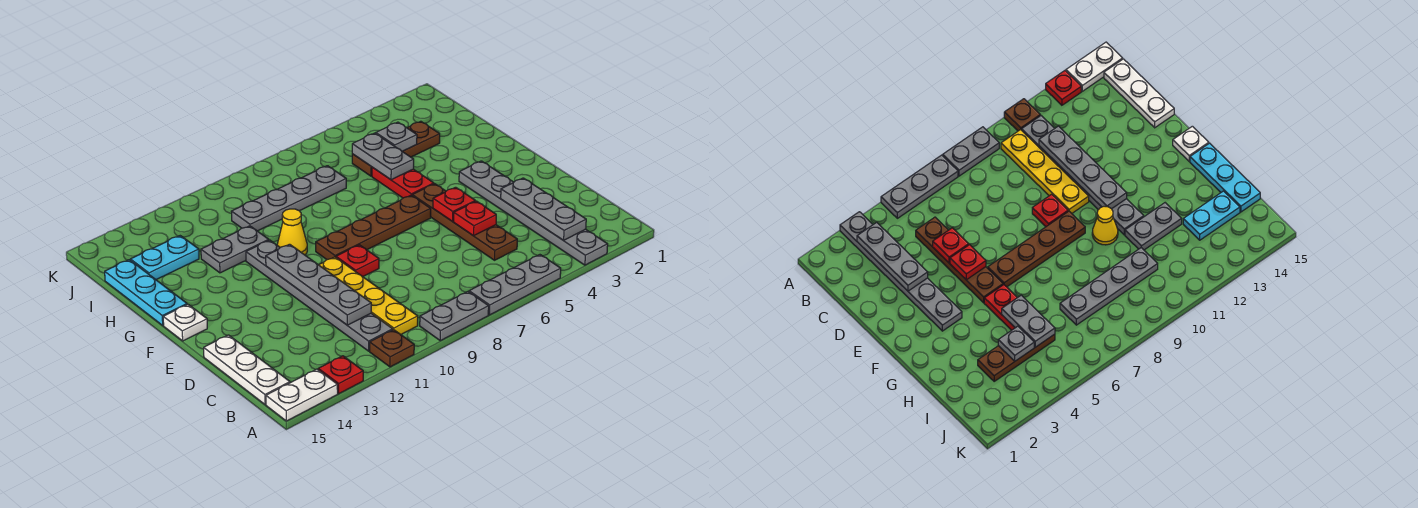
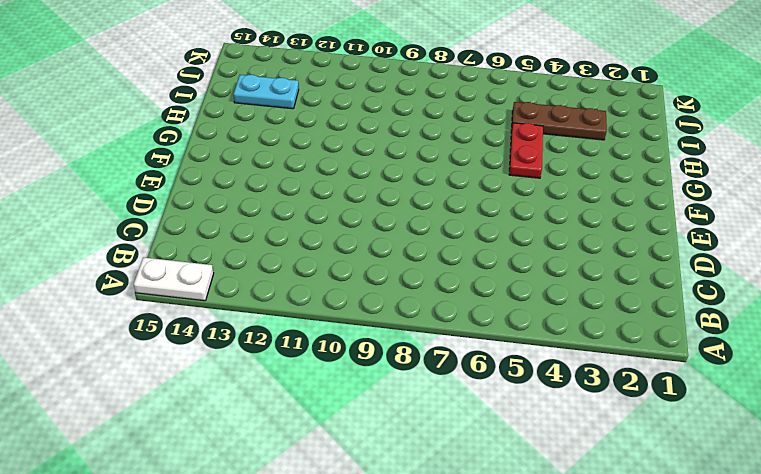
none -> grey 1x6 plate [459,161,608,265]
none -> grey 1x3 plate [469,255,561,315]
none -> grey 1x2 plate [420,292,489,341]

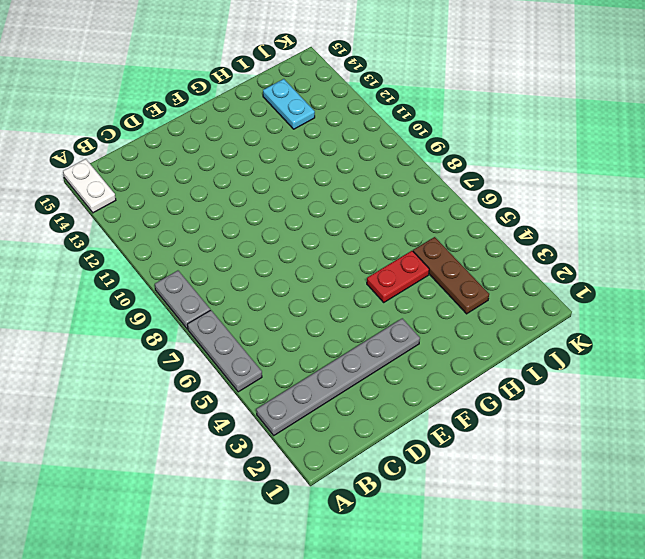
none -> brown 1x1 plate [370,330,414,367]
none -> red 1x1 plate [318,356,363,394]
none -> yellow 1x4 plate [319,257,418,335]

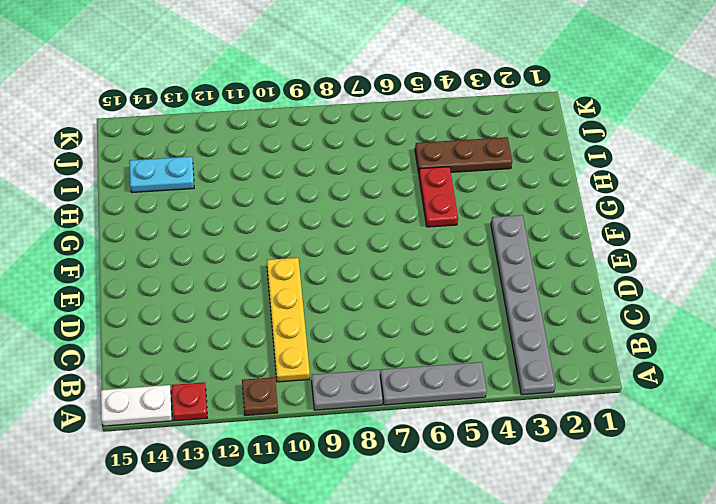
none -> grey 1x6 plate [246,240,393,351]
none -> white 1x3 plate [204,335,290,405]
none -> brown 1x4 plate [412,184,517,260]

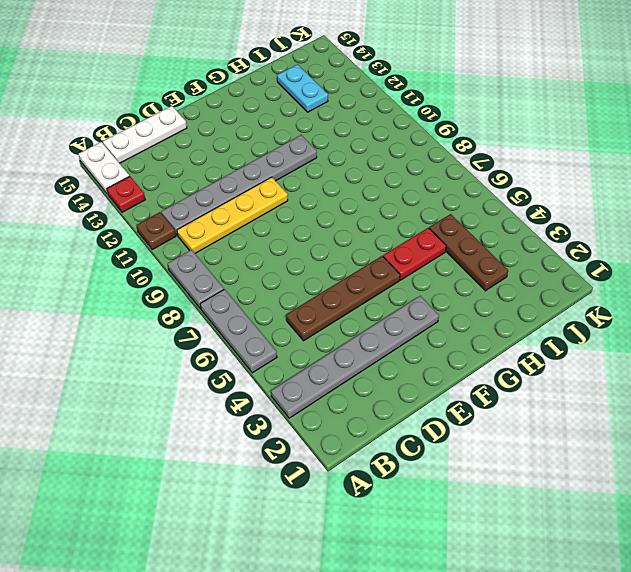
none -> red 1x1 plate [336,245,379,277]
none -> brown 1x4 plate [316,195,431,260]
none -> white 1x1 plate [163,304,207,341]

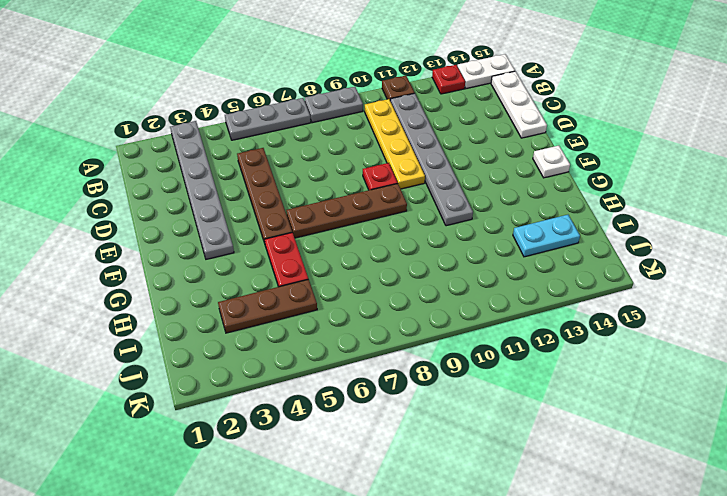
none -> yellow 1x1 cone [277,209,307,255]
none -> cyan 1x3 plate [105,260,187,325]
none -> grey 1x2 plate [201,226,269,273]

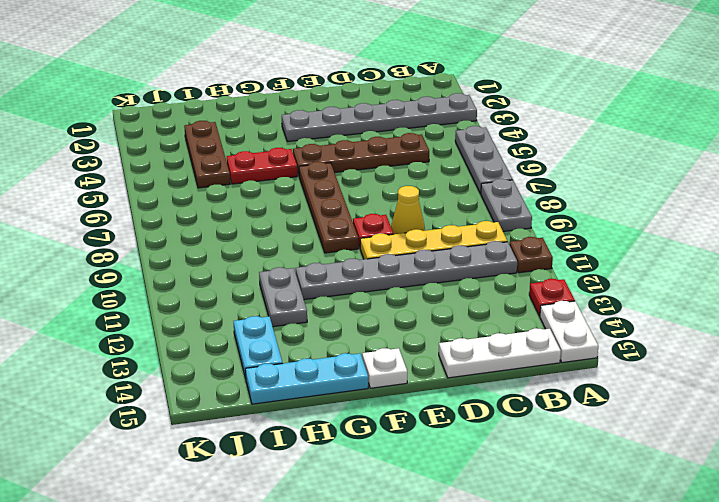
yellow 1x1 cone [391,186,425,234] -> yellow 1x1 cone moved to [277,209,307,255]
none -> grey 1x4 plate [231,166,346,231]
none -> grey 1x3 plate [501,178,586,240]
none -> grey 1x4 plate [266,244,371,325]

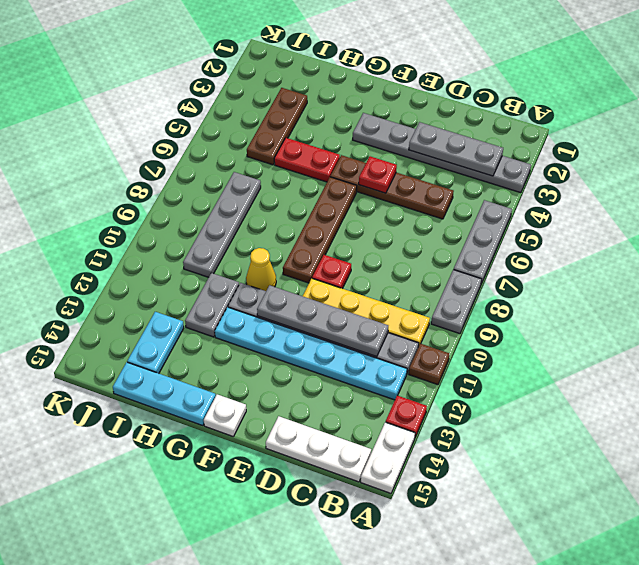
cyan 1x6 plate [215,307,407,400] -> none
none -> red 1x1 plate [454,201,496,236]
none -> grey 1x2 plate [352,133,414,180]
none -> grey 1x1 plate [376,122,417,151]

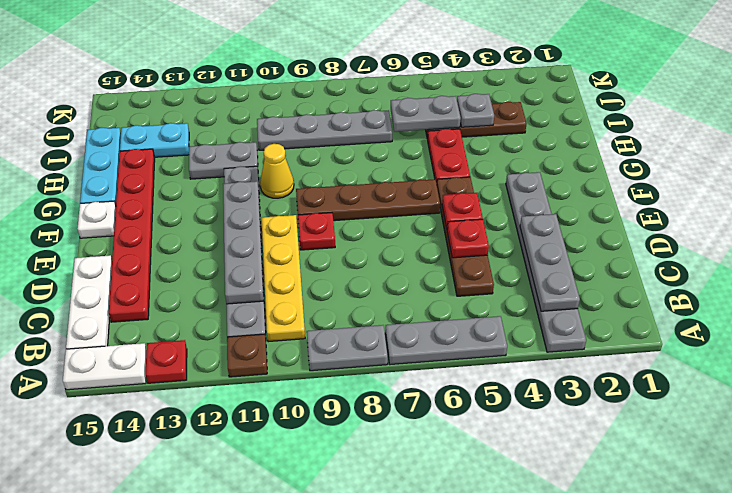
red 1x6 plate [109,149,155,322] -> none
grey 1x2 plate [391,96,461,132] -> grey 1x2 plate turned to [352,133,414,180]

